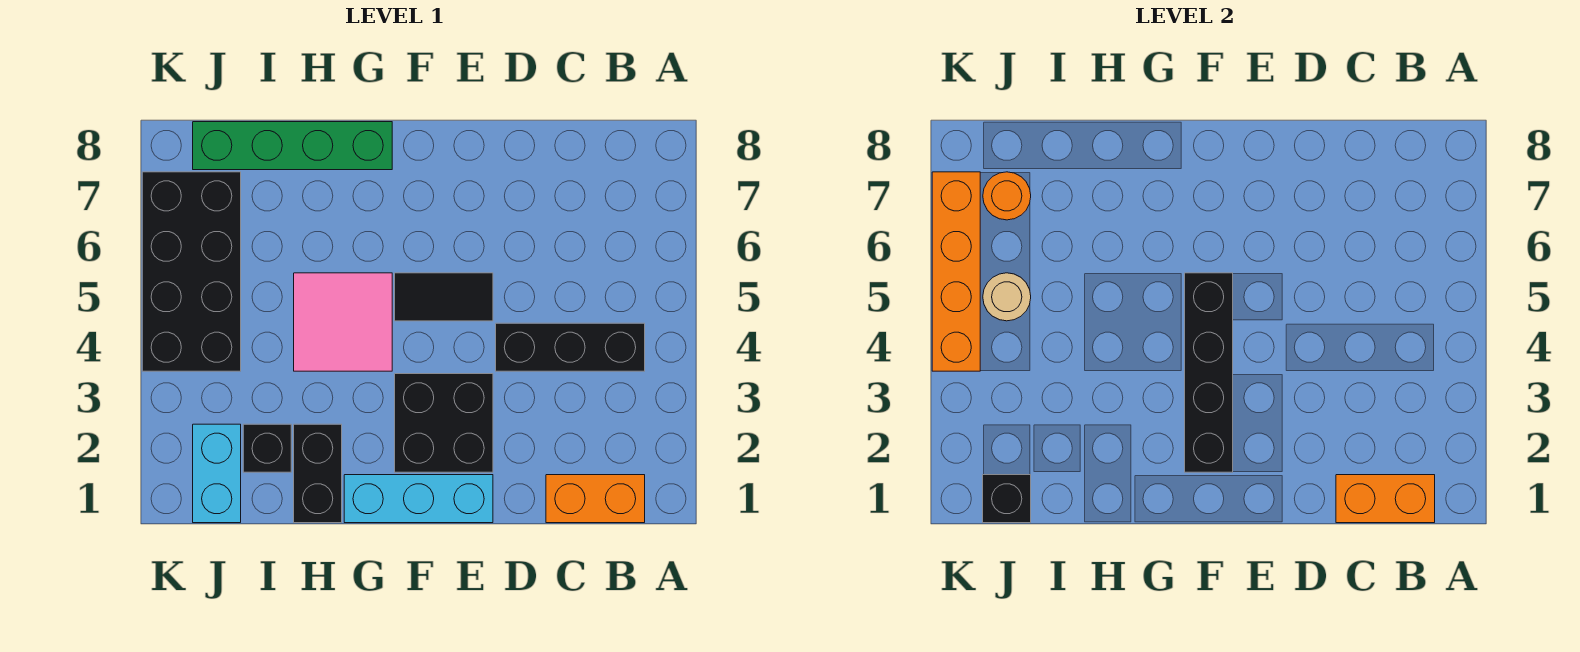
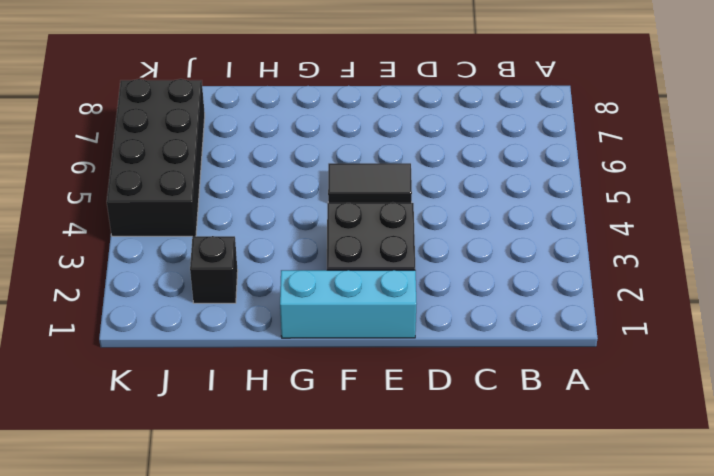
none -> orange 1x2 brick [546,475,645,523]
none -> black 1x3 brick [496,323,645,371]
none -> pink 2x2 tile [294,273,392,371]

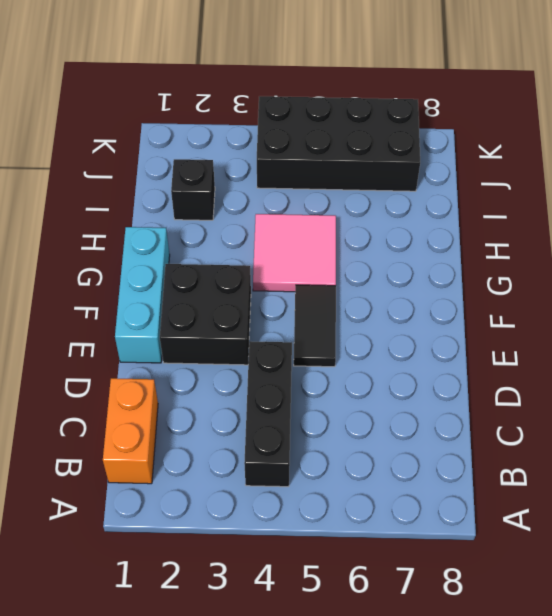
none -> green 1x4 brick [193,122,392,170]
none -> black 1x2 brick [294,424,342,523]
none -> cyan 1x2 brick [193,424,241,523]

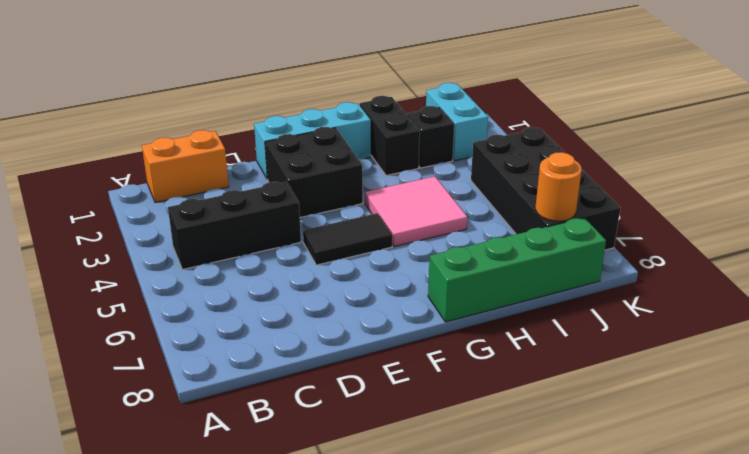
none -> orange 1x2 brick [1336,475,1435,523]
none -> black 1x4 brick [1185,273,1233,472]
none -> black 1x1 brick [983,475,1031,523]

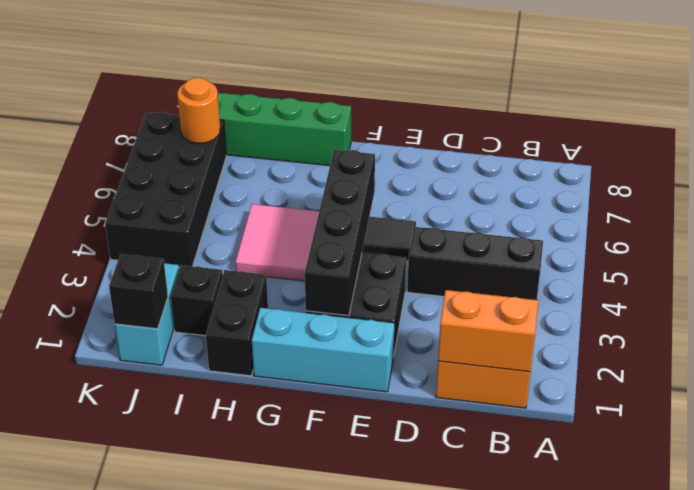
none -> tan 1x1 round brick [983,273,1031,321]
none -> orange 1x4 brick [932,172,980,371]

